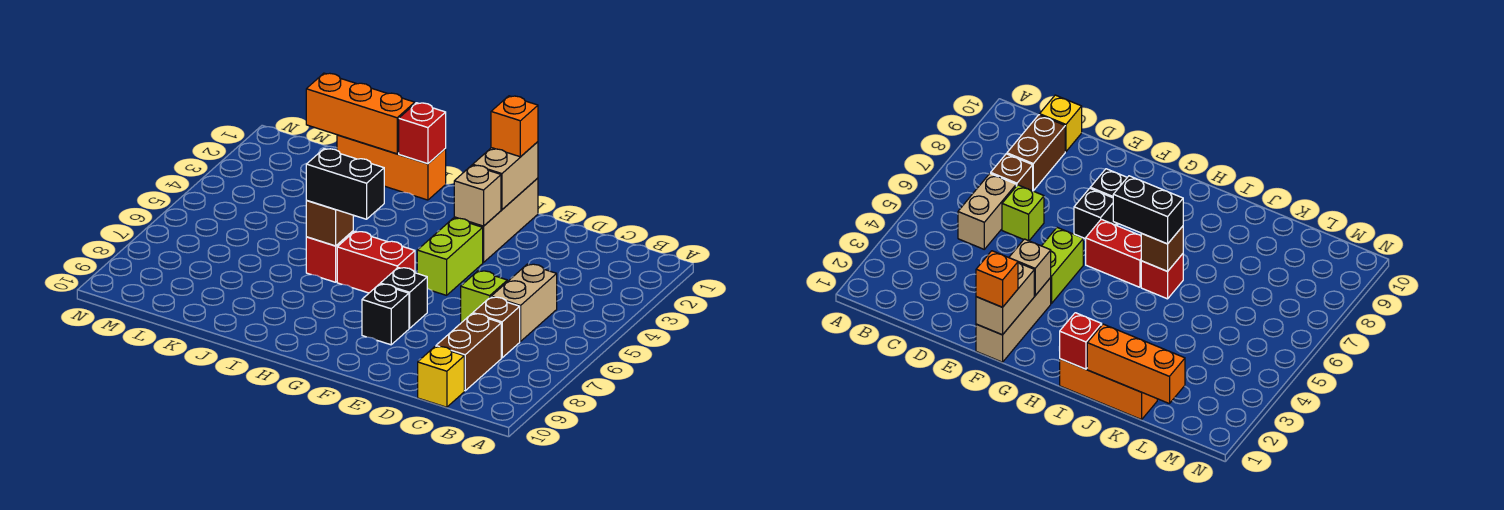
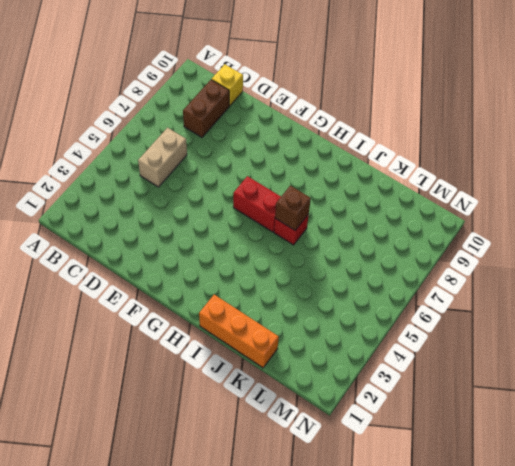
none -> brown 1x1 brick [473,297,520,358]
none -> lime 1x1 brick [461,271,507,323]
none -> tan 1x3 brick [454,178,538,263]

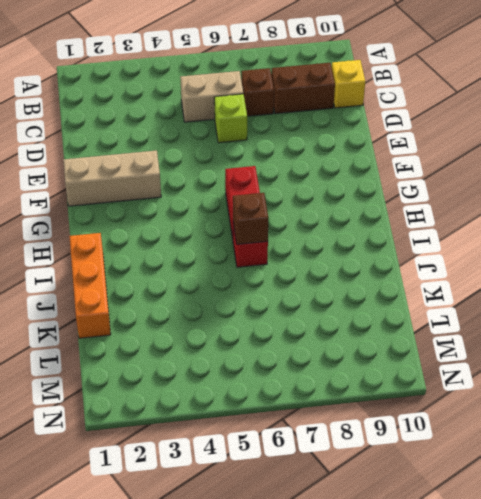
none -> lime 1x2 brick [417,218,483,295]
none -> black 1x1 brick [380,268,427,328]
none -> black 1x1 brick [362,284,409,345]

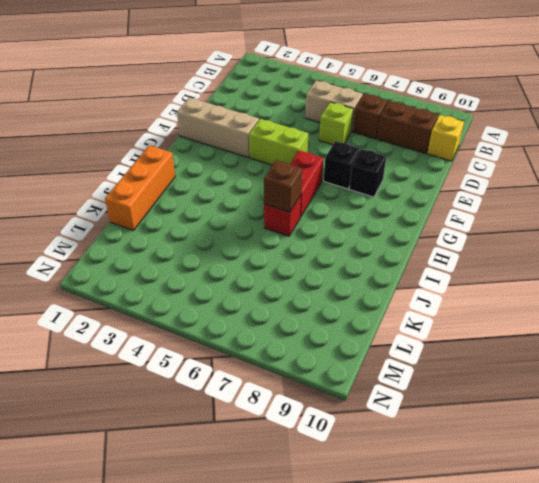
none -> tan 1x2 brick [473,142,538,210]
none -> tan 1x1 brick [454,165,501,226]
none -> red 1x1 brick [399,103,446,164]

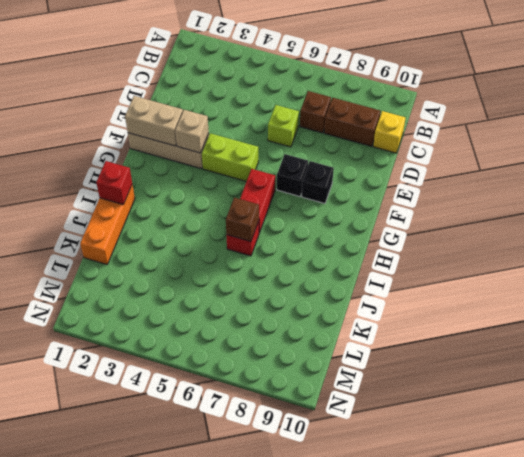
none -> tan 1x2 brick [491,264,557,341]
none -> orange 1x3 brick [306,73,415,154]
none -> orange 1x1 brick [491,96,538,157]

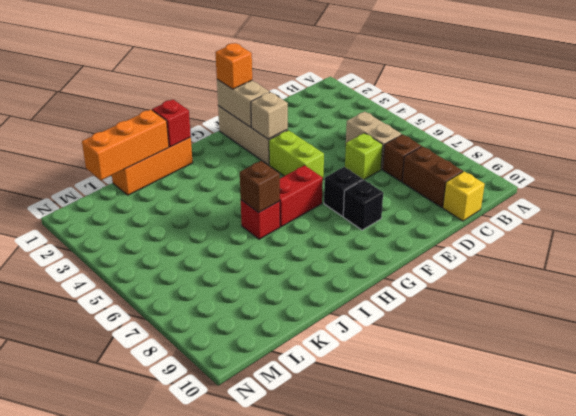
none -> black 1x2 brick [306,149,384,219]

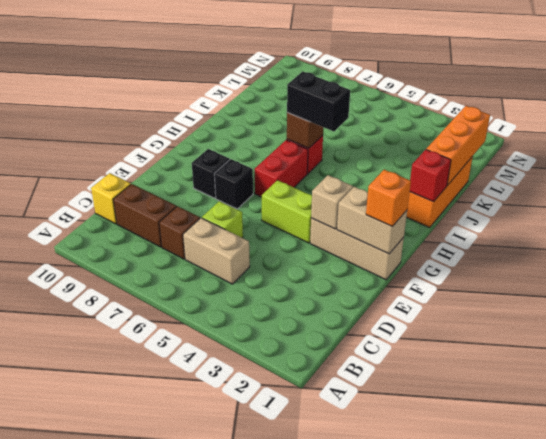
black 1x2 brick [287,71,350,131] -> black 1x2 brick turned to [306,149,384,219]

